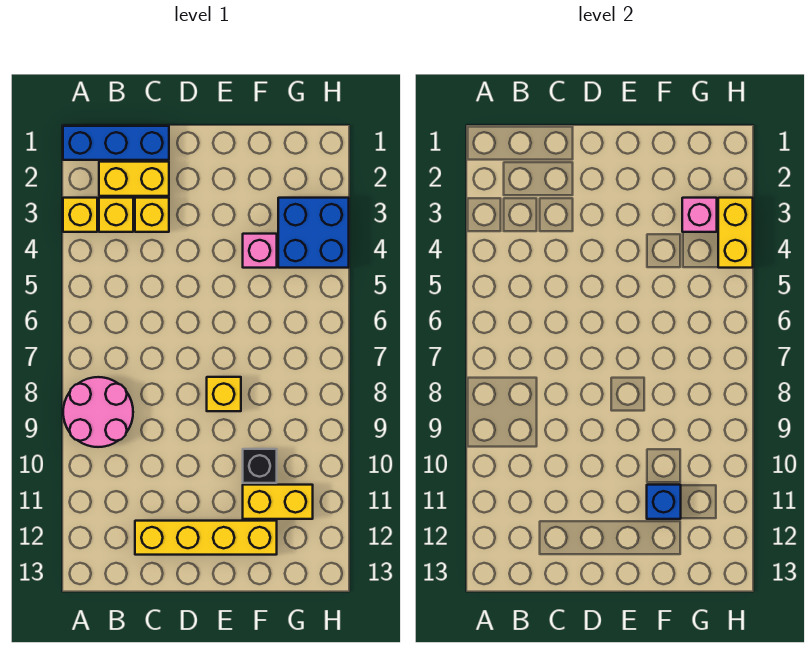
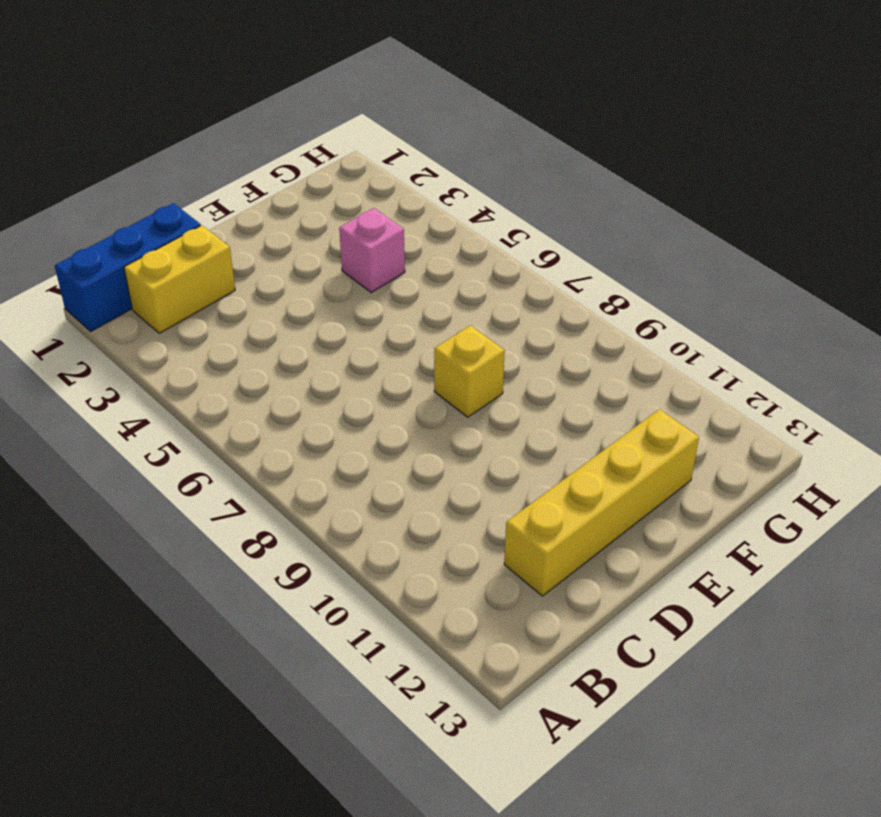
none -> yellow 1x1 brick [63,198,97,232]
none -> pink 2x2 round brick [63,377,133,447]
none -> yellow 1x1 brick [99,198,133,232]

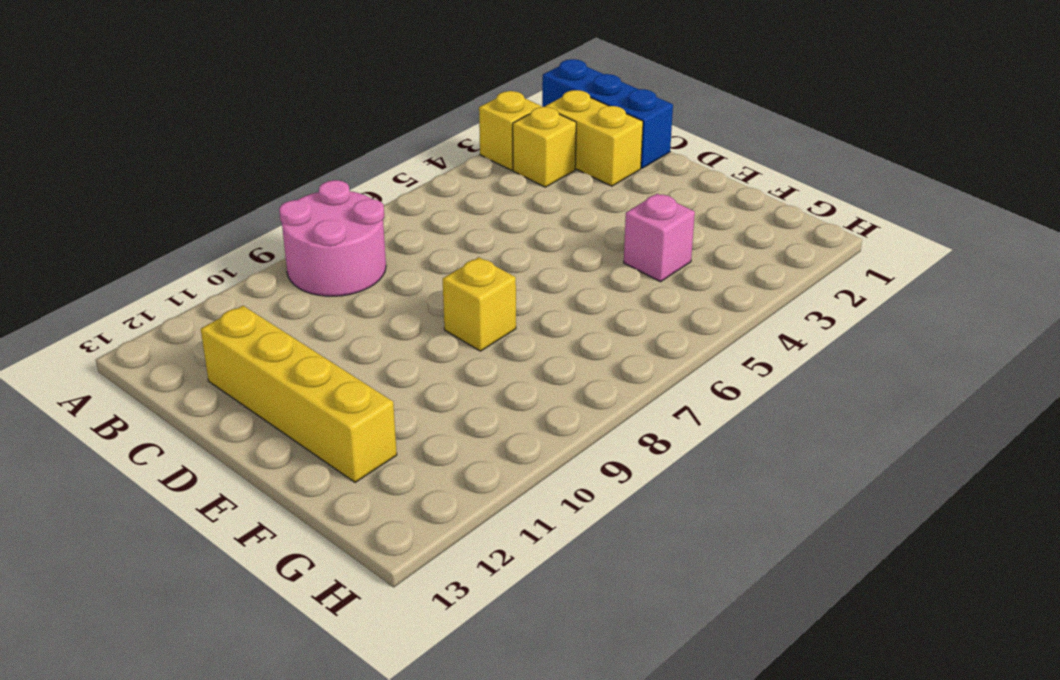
none -> yellow 1x1 brick [135,198,169,232]
none -> black 1x1 brick [243,449,277,483]
none -> yellow 1x2 brick [243,485,313,519]

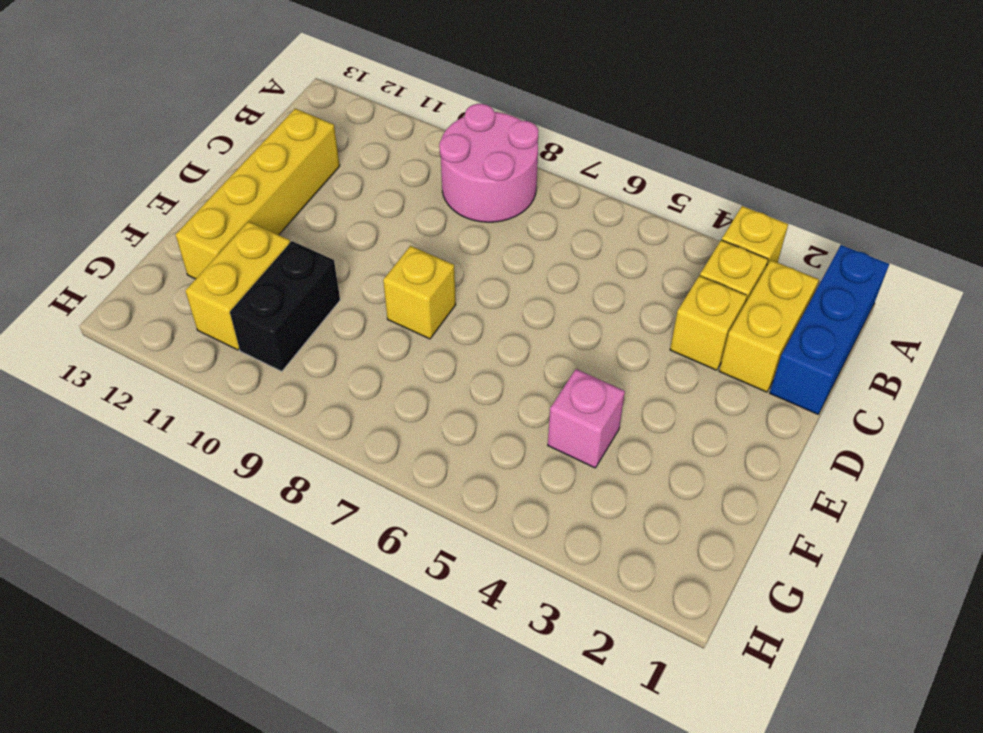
black 1x2 brick [230,241,340,371] -> black 1x1 brick [243,449,277,483]
none -> blue 2x2 brick [278,198,349,268]
none -> blue 1x1 brick [647,485,681,519]
none -> pink 1x1 brick [682,198,717,232]

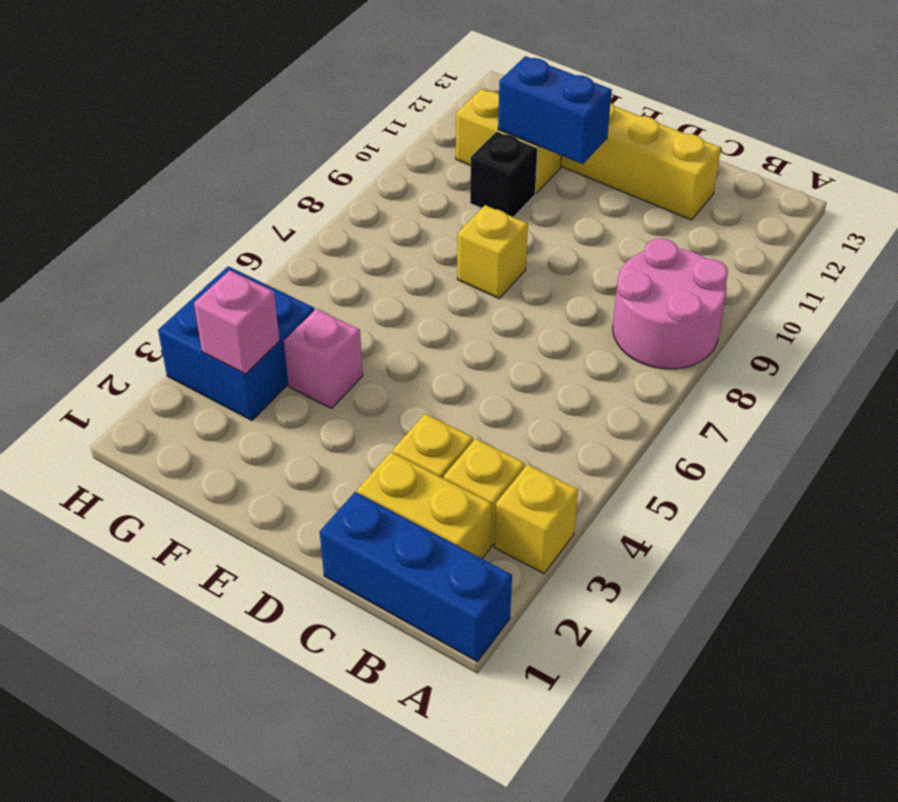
blue 1x2 brick [498,56,612,164] -> blue 1x1 brick [647,485,681,519]
none -> yellow 1x2 brick [718,198,753,268]

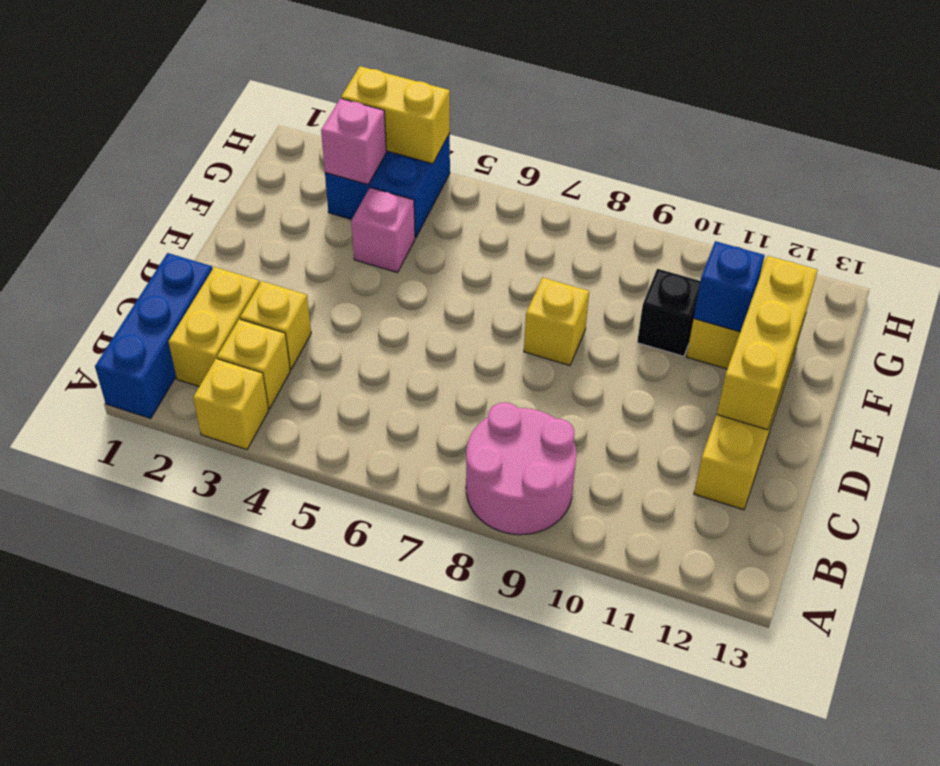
yellow 1x3 brick [717,256,818,430] -> none

